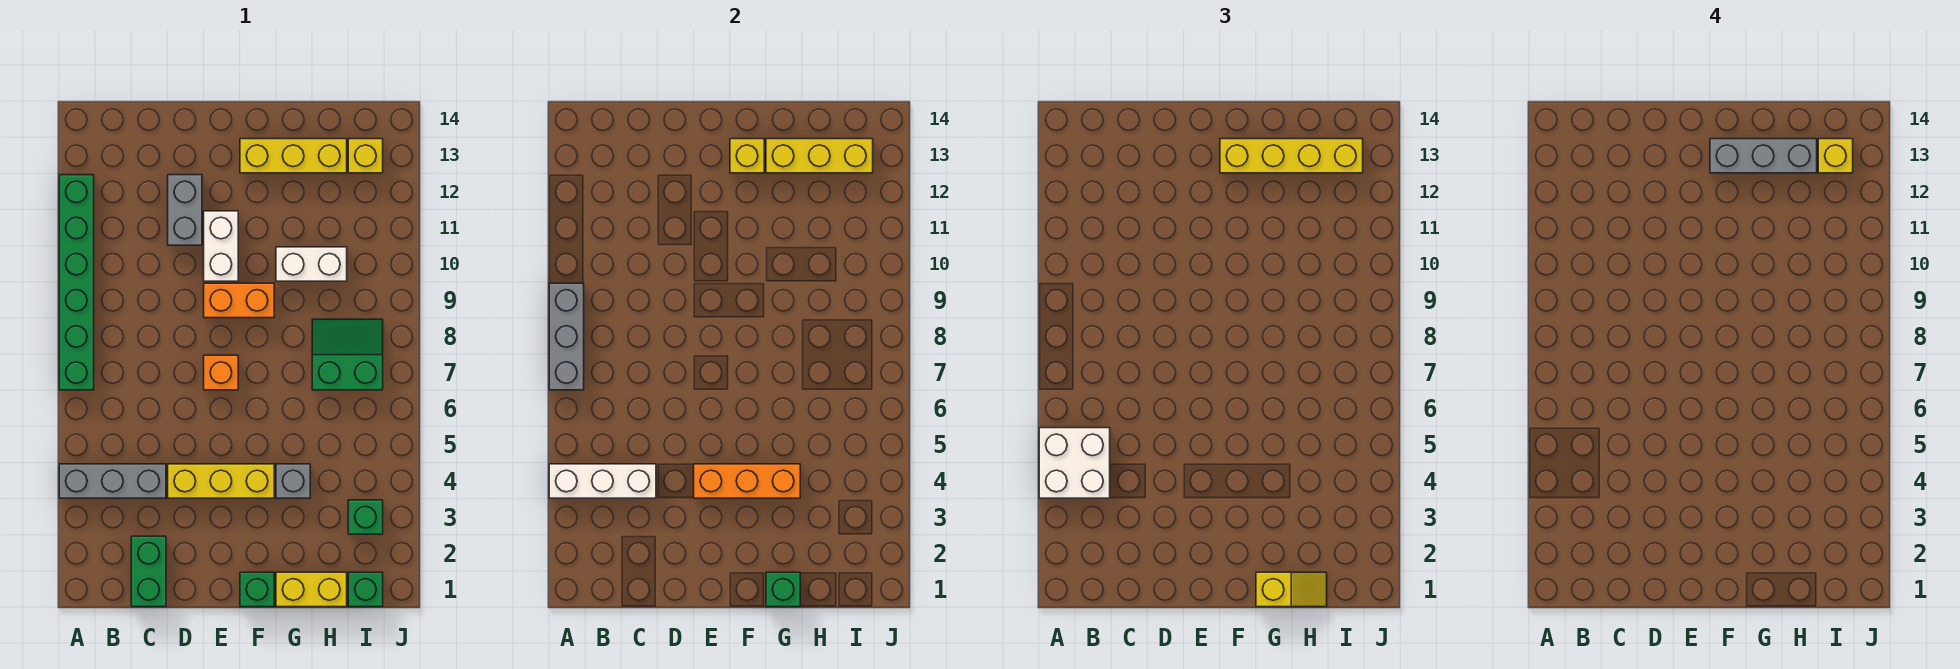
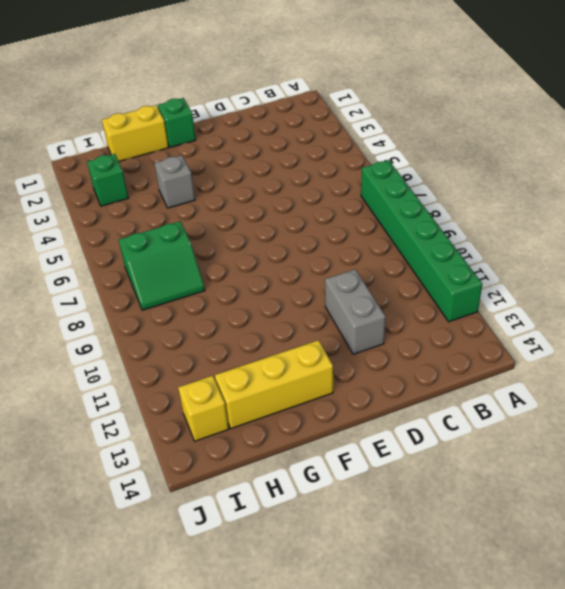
none -> grey 1x3 brick [59,464,166,498]
none -> green 1x2 brick [131,536,166,607]
none -> yellow 1x3 brick [168,464,274,498]

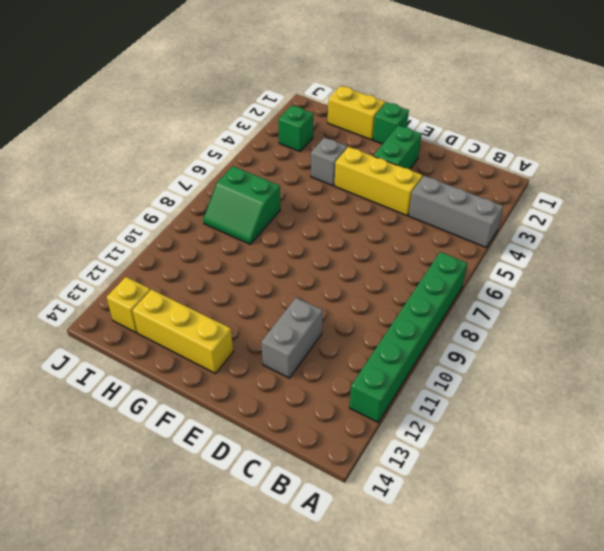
green 1x2 brick [374,125,421,169] -> green 1x2 brick moved to [131,536,166,607]
none -> orange 1x1 brick [204,355,238,390]
none -> orange 1x2 brick [204,283,274,318]
none -> white 1x2 brick [204,211,238,281]

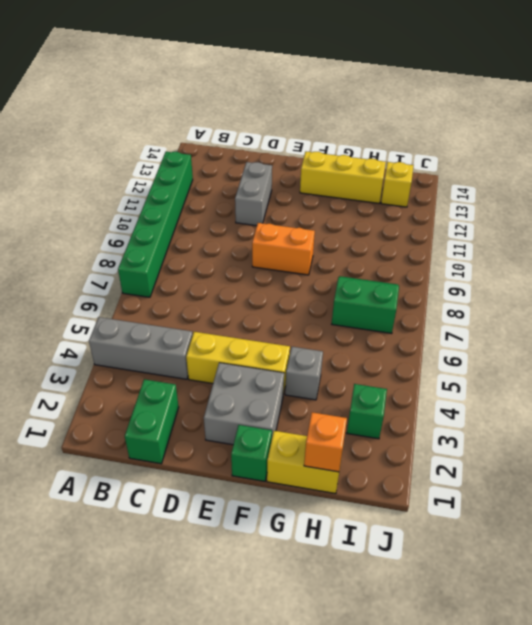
grey 2x2 brick [204,363,284,445] -> none
orange 1x1 brick [304,412,347,472] -> orange 1x1 brick moved to [204,355,238,390]
none -> white 1x2 brick [204,211,238,281]
none -> white 1x2 brick [276,247,347,281]
none -> green 1x1 brick [348,572,383,607]

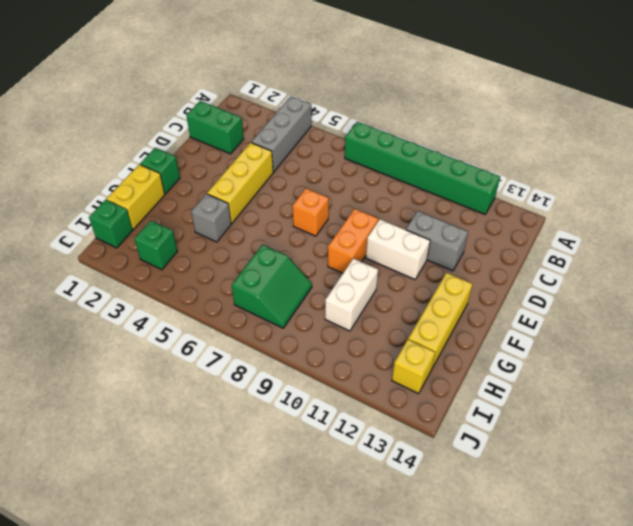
none -> white 1x3 brick [549,464,656,498]
none -> grey 1x3 brick [549,283,584,390]
none -> orange 1x3 brick [694,464,800,498]

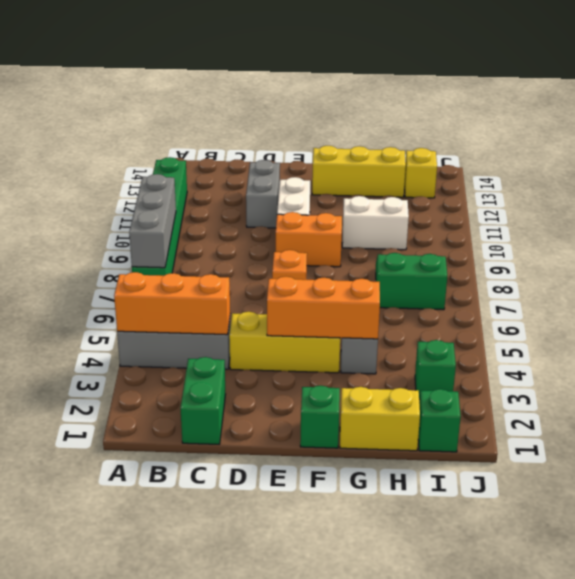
orange 1x3 brick [114,272,230,335] -> white 1x3 brick [549,464,656,498]
none -> yellow 1x1 brick [730,139,764,173]
none -> green 1x1 brick [766,572,800,607]
none -> yellow 1x3 brick [766,139,873,173]

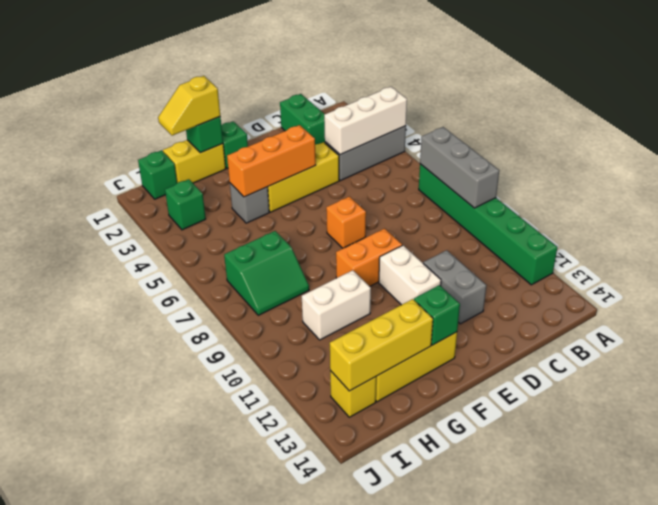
green 1x1 brick [414,285,460,345] -> yellow 1x1 brick [730,139,764,173]
none -> white 2x2 brick [1039,428,1110,498]
none -> yellow 1x4 brick [1220,139,1363,173]
none -> grey 1x3 brick [1710,139,1817,173]

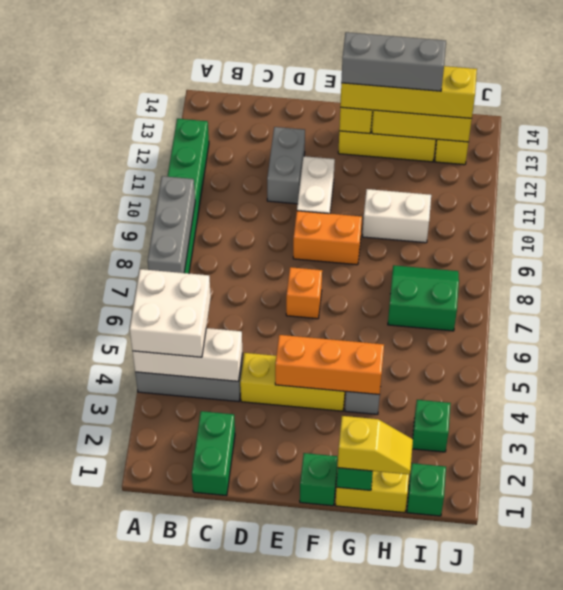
none -> yellow 1x1 brick [1818,139,1853,173]

